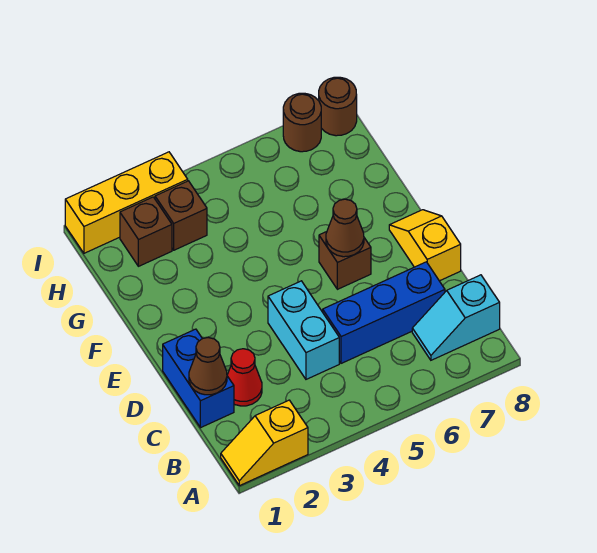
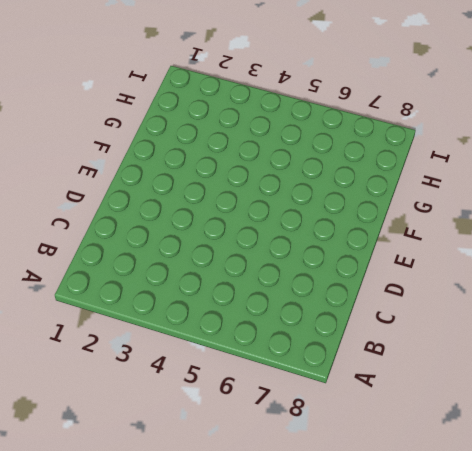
none -> yellow 1x2 slope [221,400,308,486]
none -> cyan 1x2 slope [412,275,500,360]
none -> blue 1x2 brick [163,329,234,428]

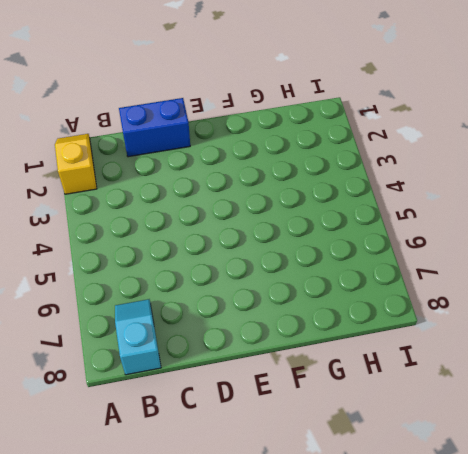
none -> red 1x1 cone [227,349,262,406]
none -> cyan 1x2 brick [268,281,339,379]
none -> blue 1x3 brick [323,262,445,363]

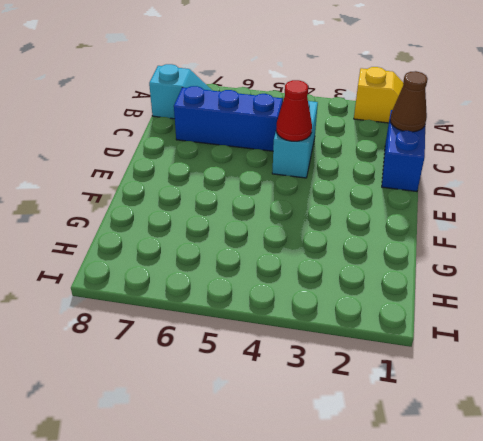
red 1x1 cone [276,80,312,141] -> red 1x1 cone moved to [227,349,262,406]
none -> yellow 1x2 slope [389,210,461,281]
none -> brown 1x1 brick [319,232,371,289]
none -> brown 1x1 brick [120,197,172,266]

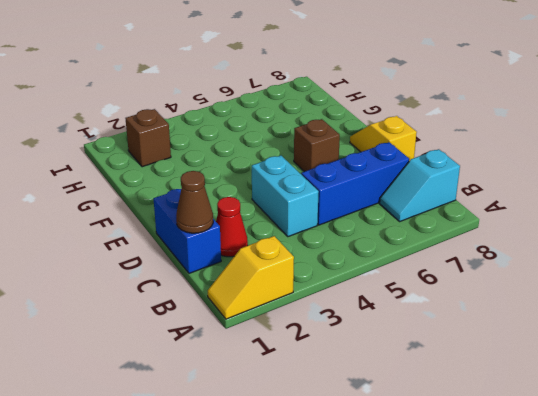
none -> brown 1x1 brick [155,181,207,250]
none -> yellow 1x3 brick [65,152,188,253]
none -> brown 1x1 round brick [283,93,321,152]

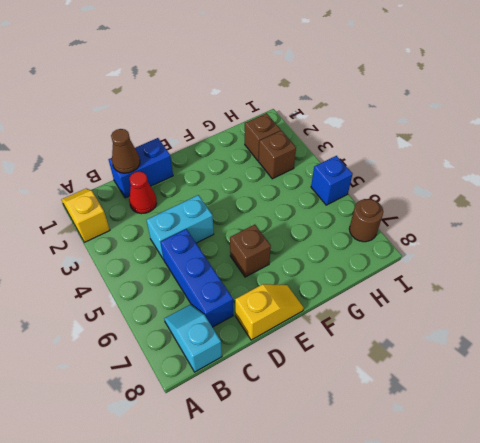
blue 1x1 brick [311,156,353,205] -> none
none -> yellow 1x3 brick [65,152,188,253]
none -> brown 1x1 round brick [319,77,357,136]
none -> brown 1x1 cone [326,199,364,257]

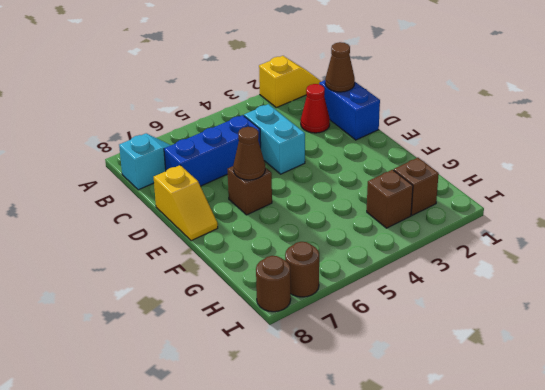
none -> yellow 1x3 brick [65,152,188,253]

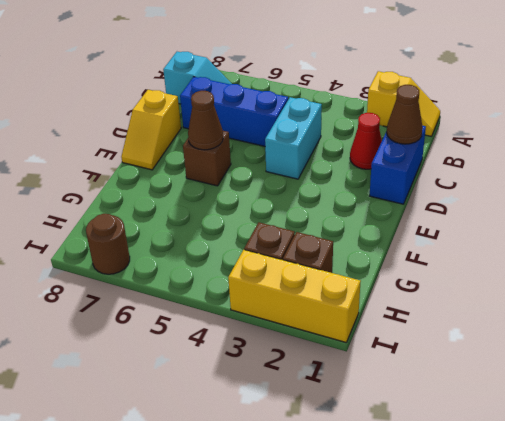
none -> brown 1x1 round brick [319,77,357,136]

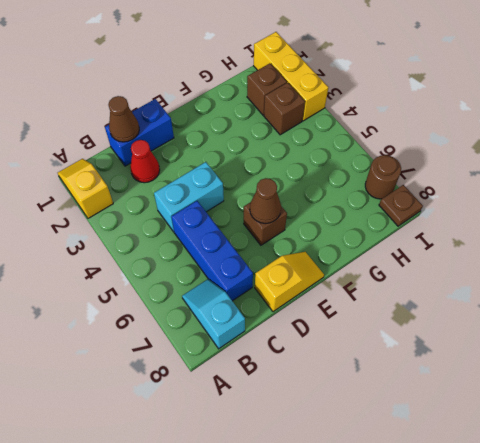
brown 1x1 plate [379,185,423,226] -> brown 1x1 round brick [319,77,357,136]

